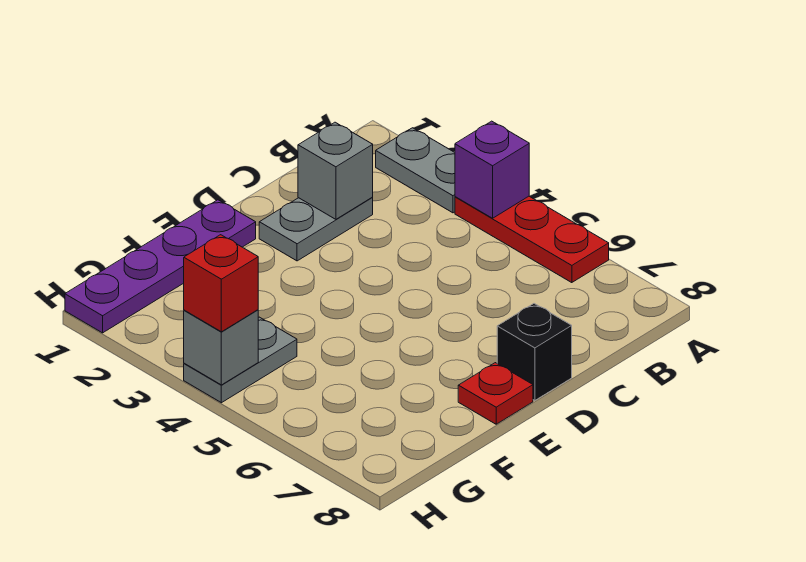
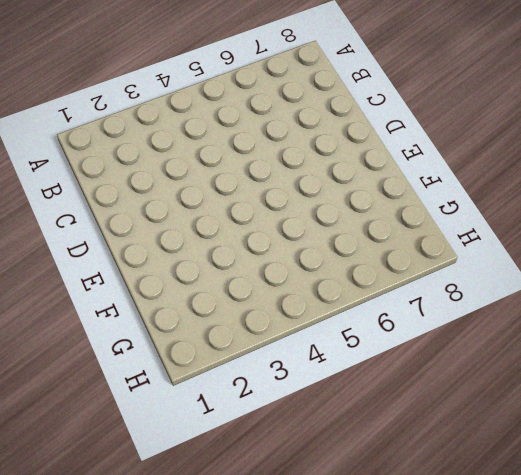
none -> grey 1x2 plate [376,128,455,213]
none -> red 1x3 plate [455,196,609,283]

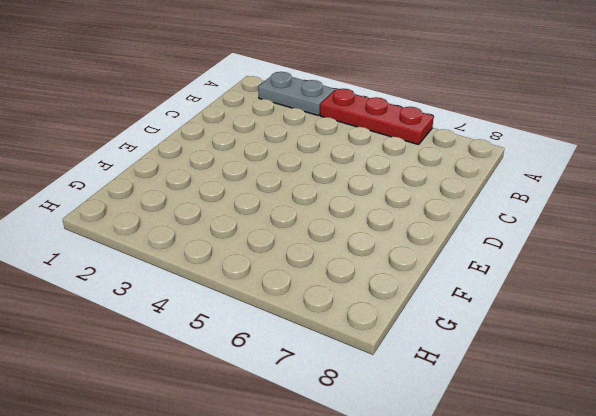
none -> grey 1x2 plate [259,198,373,261]
none -> black 1x1 brick [497,304,572,400]

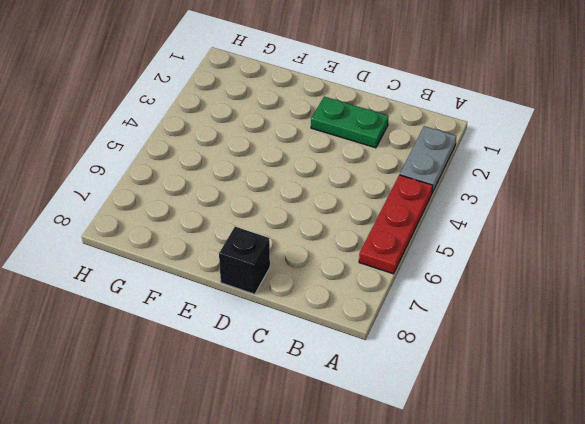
green 1x2 plate [311,97,389,148] -> grey 1x2 plate [259,198,373,261]
none -> purple 1x4 plate [65,200,256,333]
none -> red 1x1 plate [458,363,533,424]

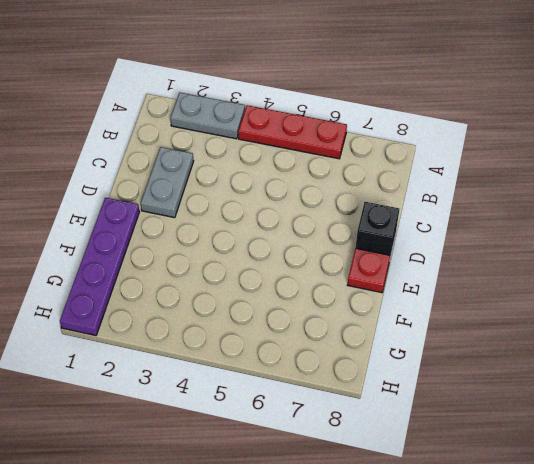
none -> grey 1x2 plate [184,317,297,403]
none -> purple 1x1 brick [455,121,529,218]

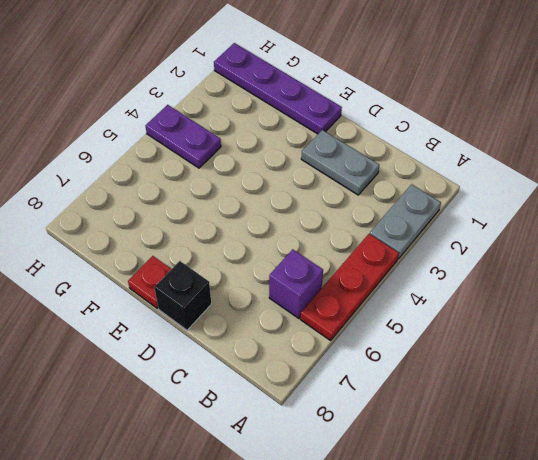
purple 1x1 brick [269,249,323,318] -> purple 1x1 brick moved to [455,121,529,218]
purple 1x2 plate [146,105,221,168] -> grey 1x2 plate [184,317,297,403]
none -> grey 1x1 brick [298,122,373,219]
none -> grey 1x1 brick [184,310,258,385]

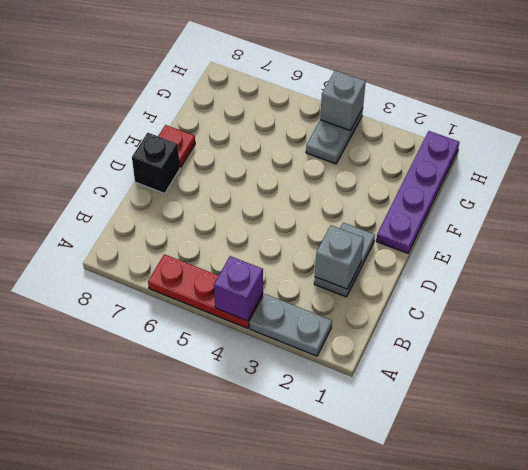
none -> red 1x1 brick [184,235,258,332]

